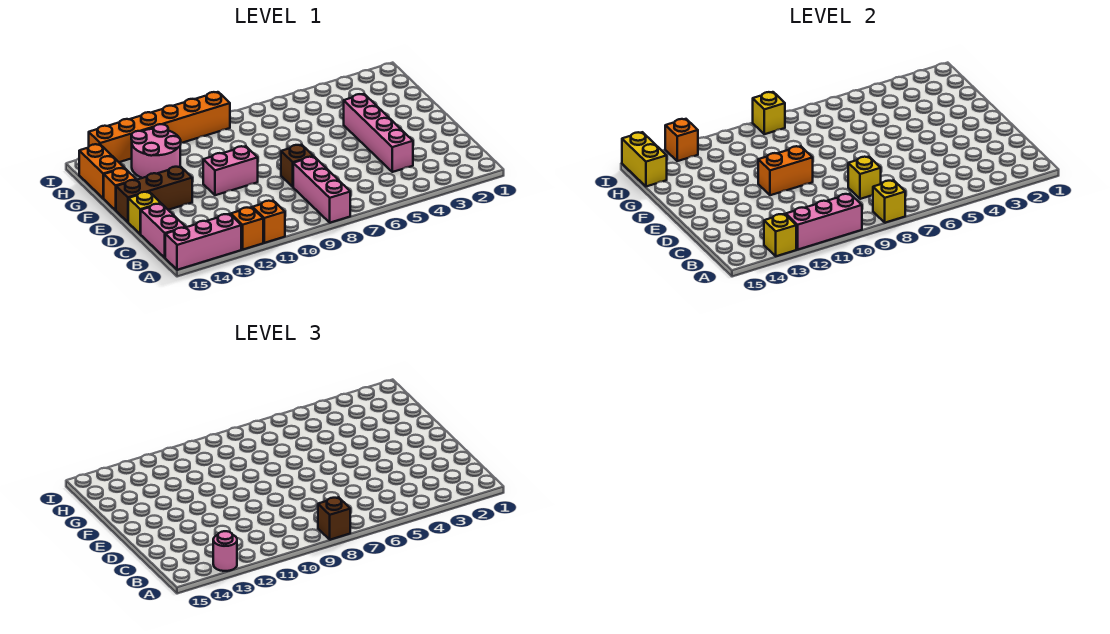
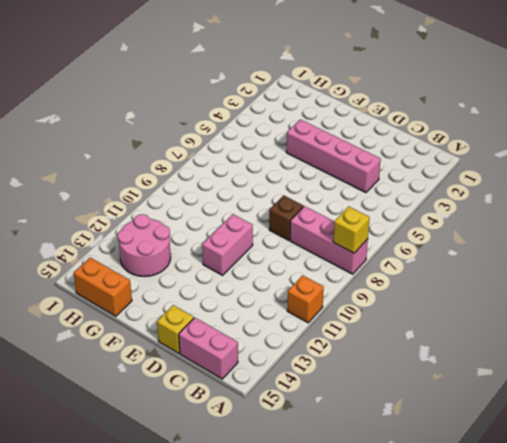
none -> orange 1x1 brick [231,207,263,249]
none -> pink 1x3 brick [165,214,241,270]
none -> brown 1x3 brick [116,166,192,222]

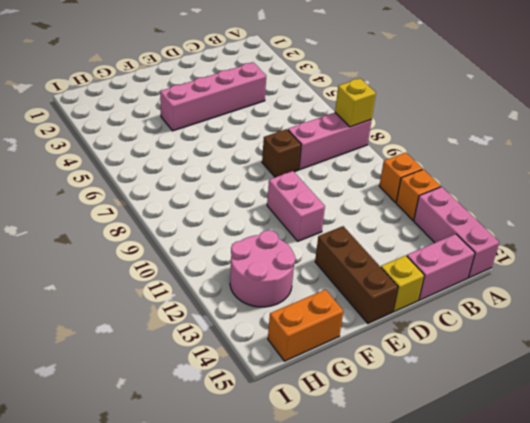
none -> orange 1x1 brick [104,168,136,210]
none -> orange 1x6 brick [89,92,230,162]
none -> pink 1x3 brick [786,194,862,249]

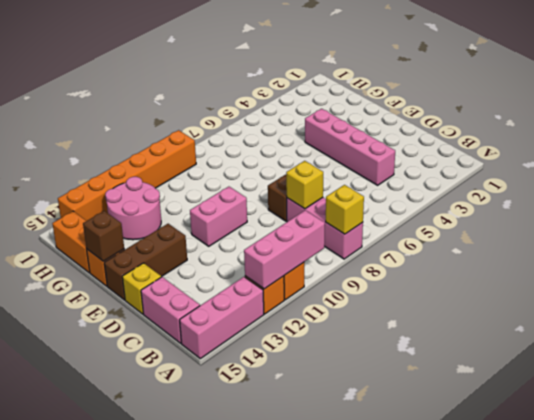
brown 1x1 brick [83,211,124,261] -> brown 1x1 brick moved to [318,497,350,540]
none -> yellow 1x1 brick [764,214,796,256]
none -> orange 1x2 brick [758,146,813,195]
none -> yellow 1x2 brick [622,132,667,186]

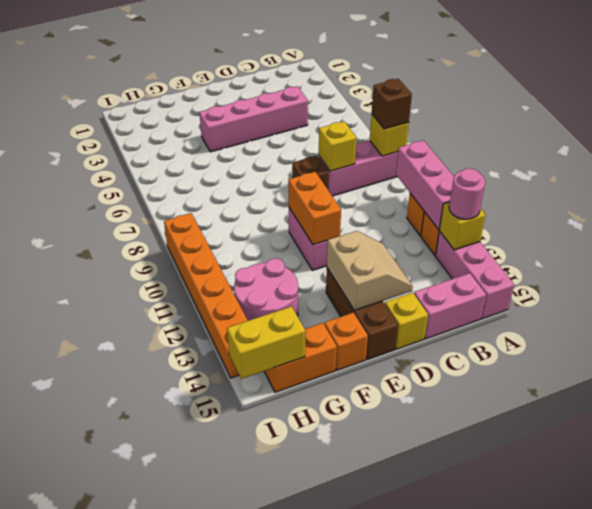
tan 2x2 slope [327,231,413,310] -> none
none -> yellow 1x1 brick [753,92,785,134]
none -> orange 1x1 brick [665,119,698,161]

